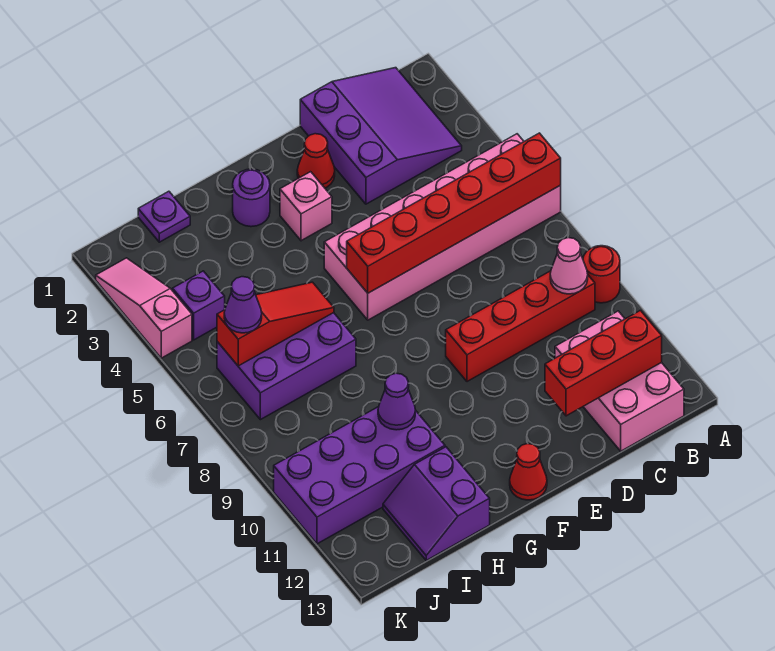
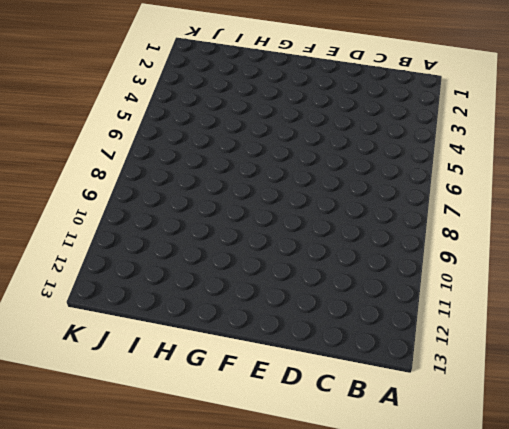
none -> pink 2x6 brick [324,134,561,320]
none -> red 1x1 round brick [583,246,620,303]
none -> purple 3x3 slope [300,68,462,204]

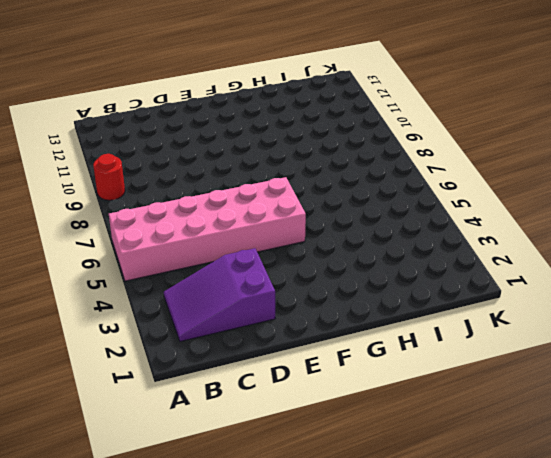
purple 2x3 slope [164,248,275,341] -> purple 3x3 slope [300,68,462,204]
none -> red 1x4 brick [446,271,595,382]
none -> pink 2x3 brick [555,311,684,451]
none -> red 1x1 cone [297,134,335,188]

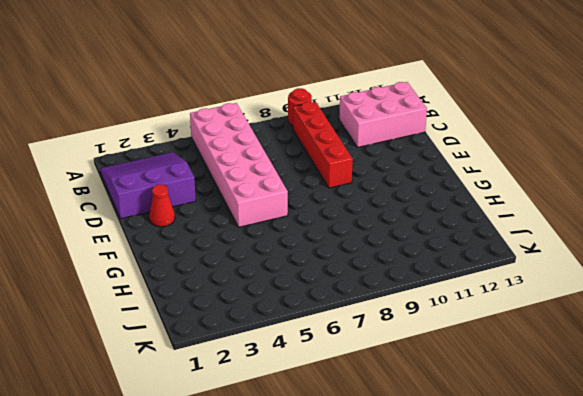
none -> pink 1x1 brick [280,172,332,241]
none -> red 1x1 cone [510,444,547,500]
none -> purple 1x1 round brick [233,169,270,227]

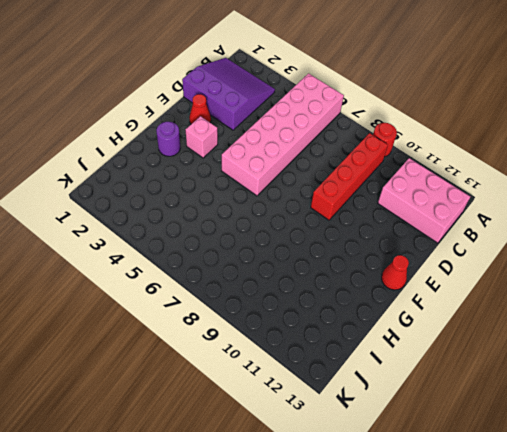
none -> purple 2x3 brick [217,313,356,420]
none -> purple 2x4 brick [274,407,445,544]
none -> purple 2x2 slope [383,447,490,560]

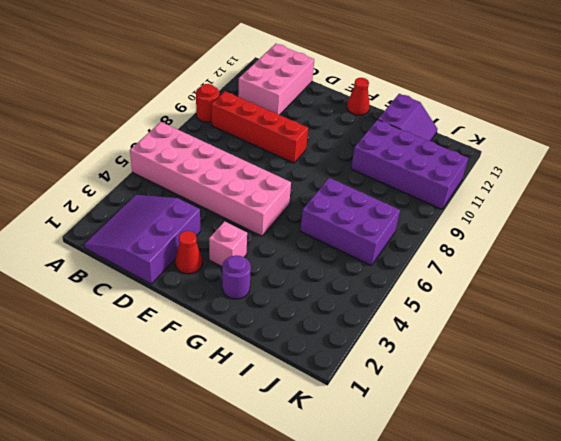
none -> purple 1x1 plate [138,191,190,242]
none -> purple 1x1 brick [173,271,225,340]
none -> pink 1x3 slope [96,258,192,358]

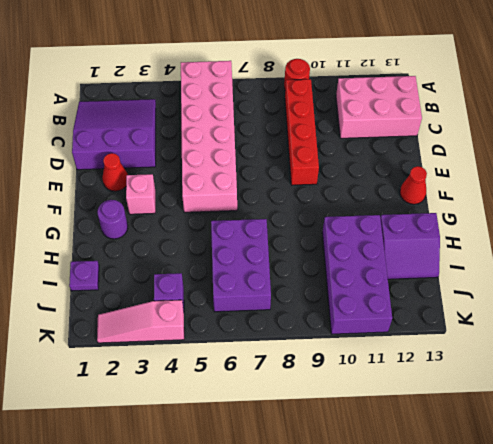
none -> red 1x6 brick [347,133,561,293]
none -> pink 1x1 cone [550,238,588,294]
none -> red 1x3 brick [545,310,662,416]

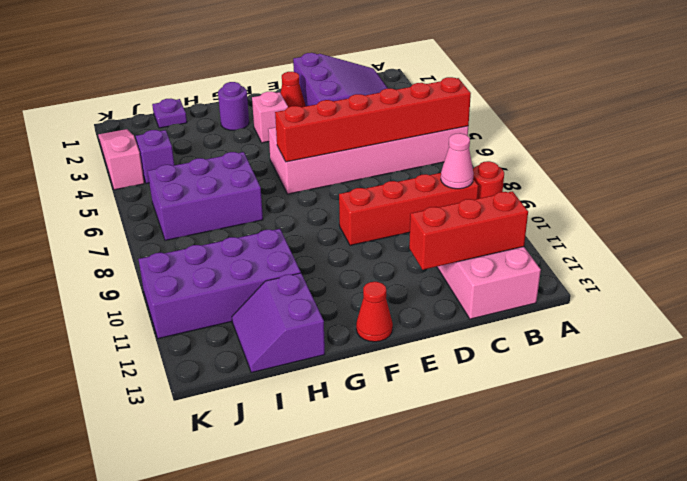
none -> red 1x3 slope [217,282,334,366]
none -> purple 1x1 cone [378,373,415,430]
none -> purple 1x1 cone [224,277,262,333]

